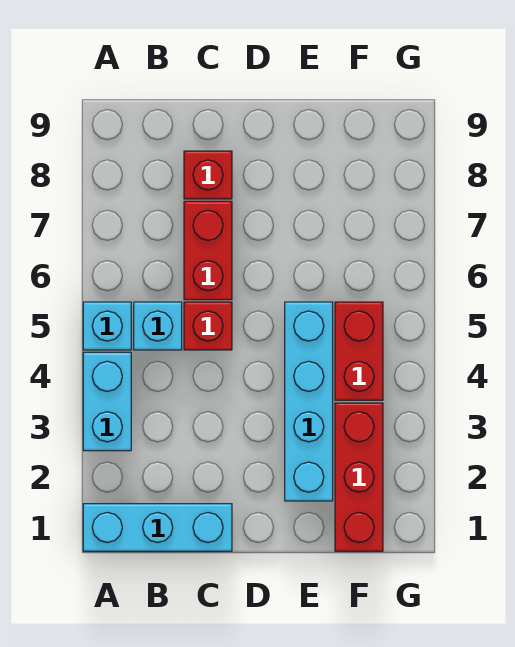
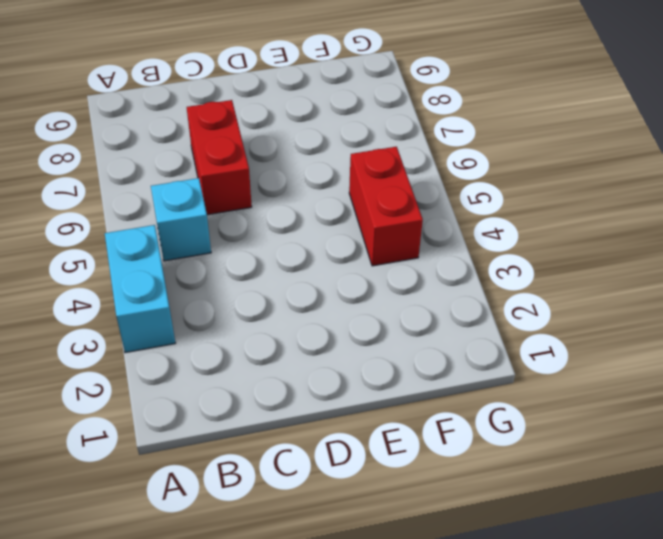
none -> cyan 1x3 brick [83,504,232,551]
none -> cyan 1x1 brick [83,302,131,350]

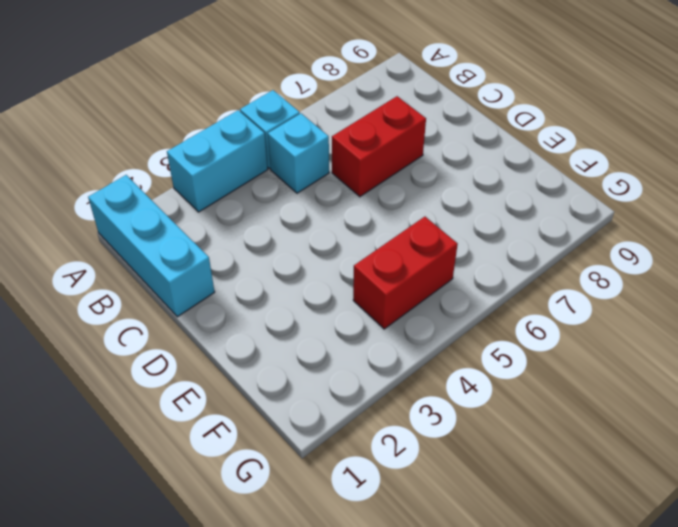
none -> red 1x1 brick [184,302,232,350]
none -> red 1x1 brick [184,151,232,199]

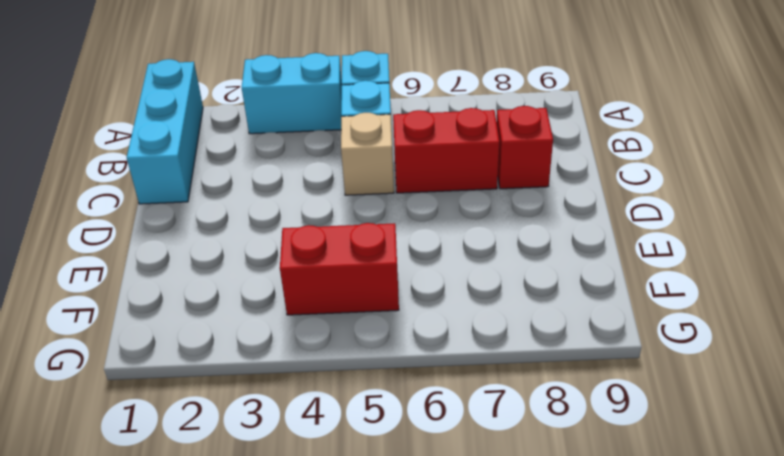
tan 1x1 brick [341,113,394,195] -> red 1x1 brick [184,302,232,350]
none -> cyan 1x4 brick [285,302,333,501]
none -> red 1x3 brick [335,403,383,551]

